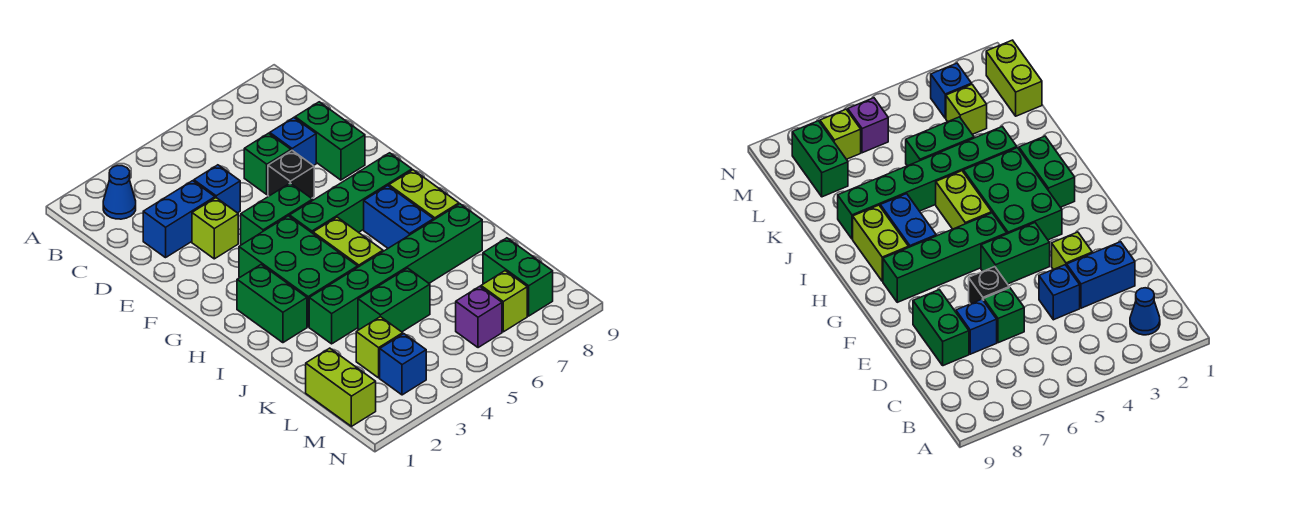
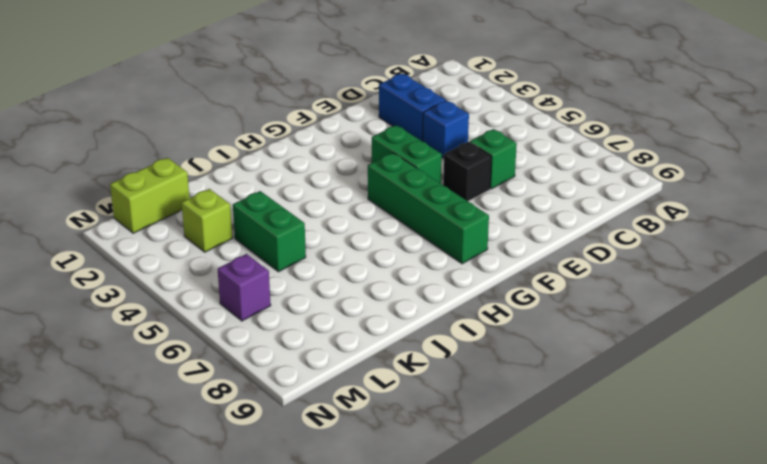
none -> blue 1x1 cone [103,166,136,219]
none -> blue 1x1 brick [270,118,316,166]
none -> green 1x2 brick [295,102,365,180]

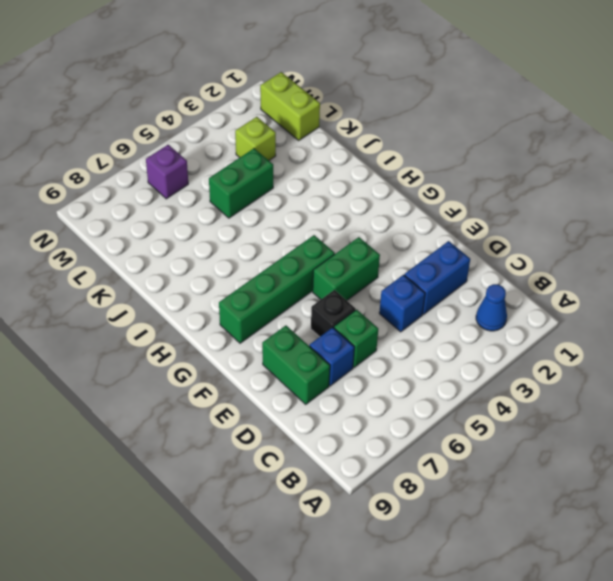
none -> lime 1x1 brick [192,198,238,259]
none -> green 2x3 brick [239,216,358,327]
none -> green 1x2 brick [237,265,307,343]

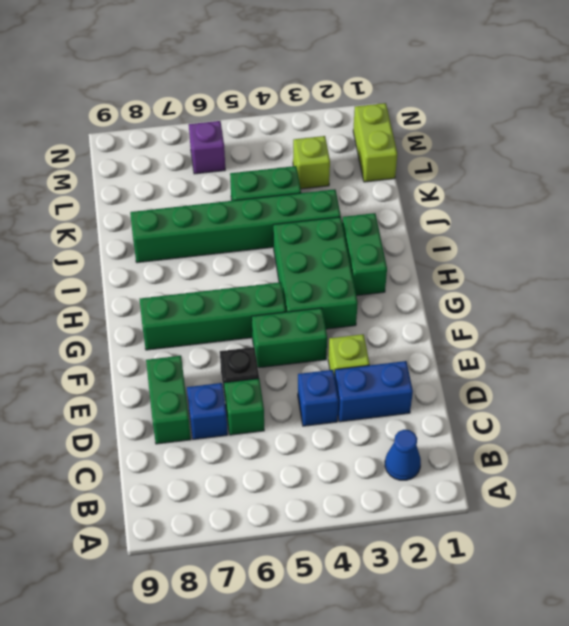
none -> lime 1x2 brick [313,217,383,267]
none -> blue 1x2 brick [364,186,434,248]
none -> lime 1x2 brick [389,170,459,220]

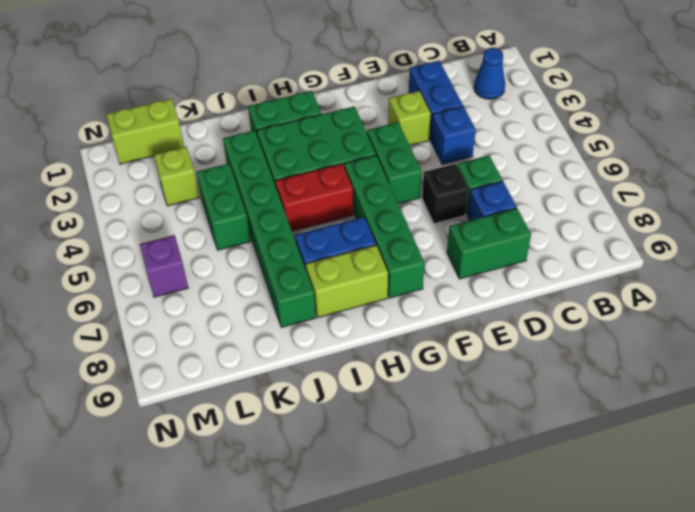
red 1x2 brick [275,164,353,231] -> lime 1x2 brick [313,217,383,267]
none -> green 1x2 brick [483,238,553,316]
none -> blue 1x1 brick [380,334,426,395]
none -> lime 1x1 brick [481,271,527,332]

